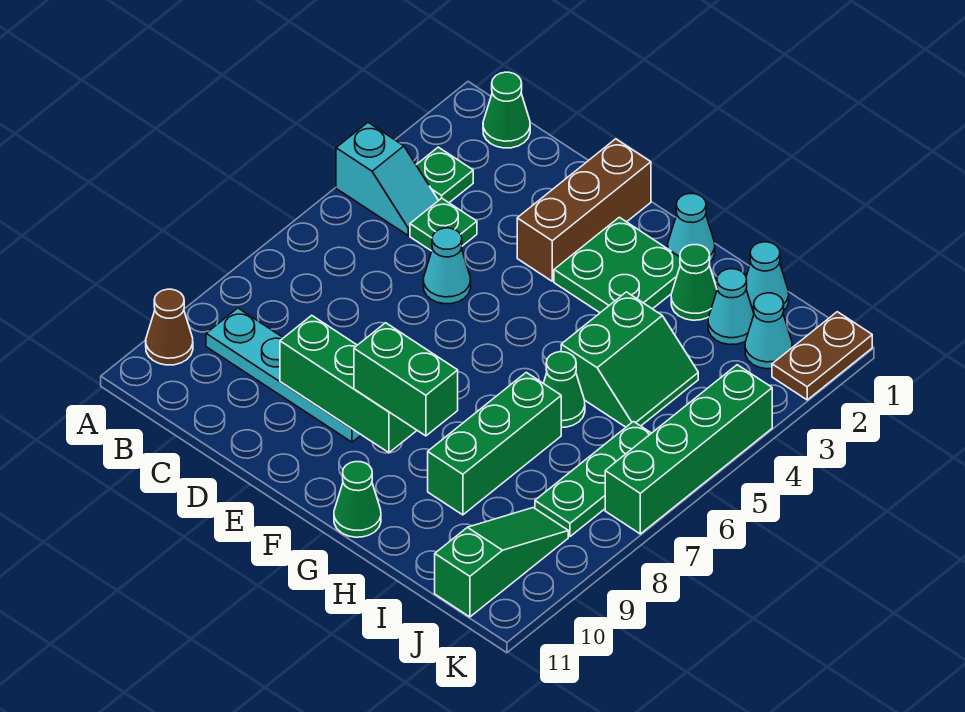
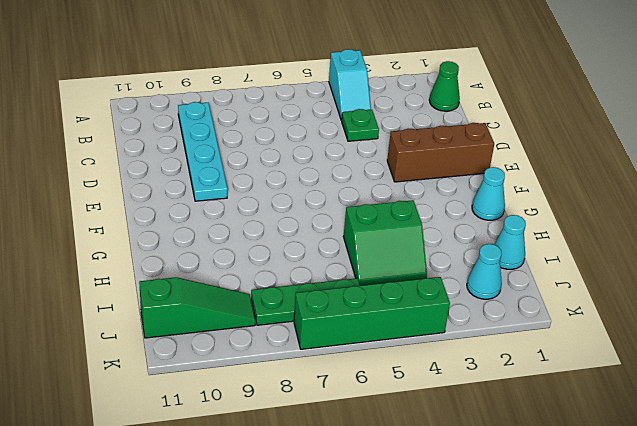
none -> brown 1x1 cone [146,289,193,365]
none -> green 1x1 plate [416,147,473,203]
none -> cyan 1x1 cone [423,228,471,304]

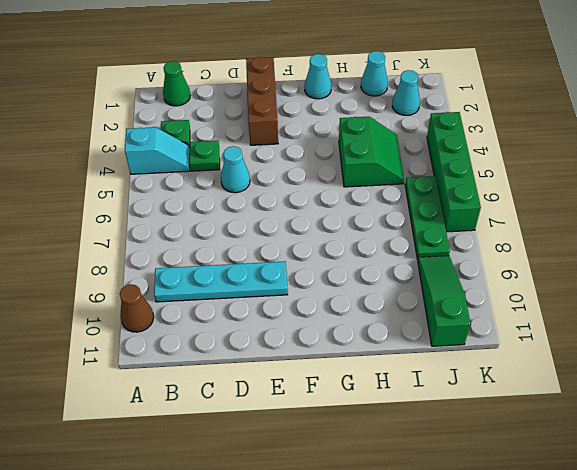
none -> green 2x2 plate [554,217,680,313]
none -> green 1x1 cone [334,462,381,537]
none -> green 1x1 cone [671,245,717,320]

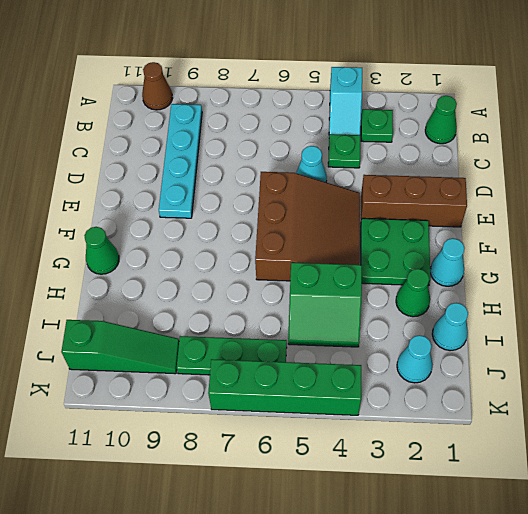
brown 3x3 slope [255,172,360,281] -> none
none -> green 1x1 cone [543,352,585,427]
none -> green 1x3 brick [428,372,561,515]
none -> cyan 1x1 cone [708,269,754,345]

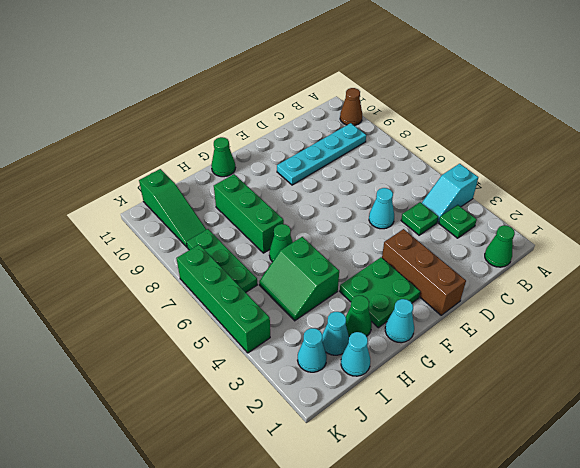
none -> brown 1x2 plate [772,312,872,400]
none -> green 1x3 brick [280,315,417,453]
none -> green 1x2 brick [354,323,458,436]

